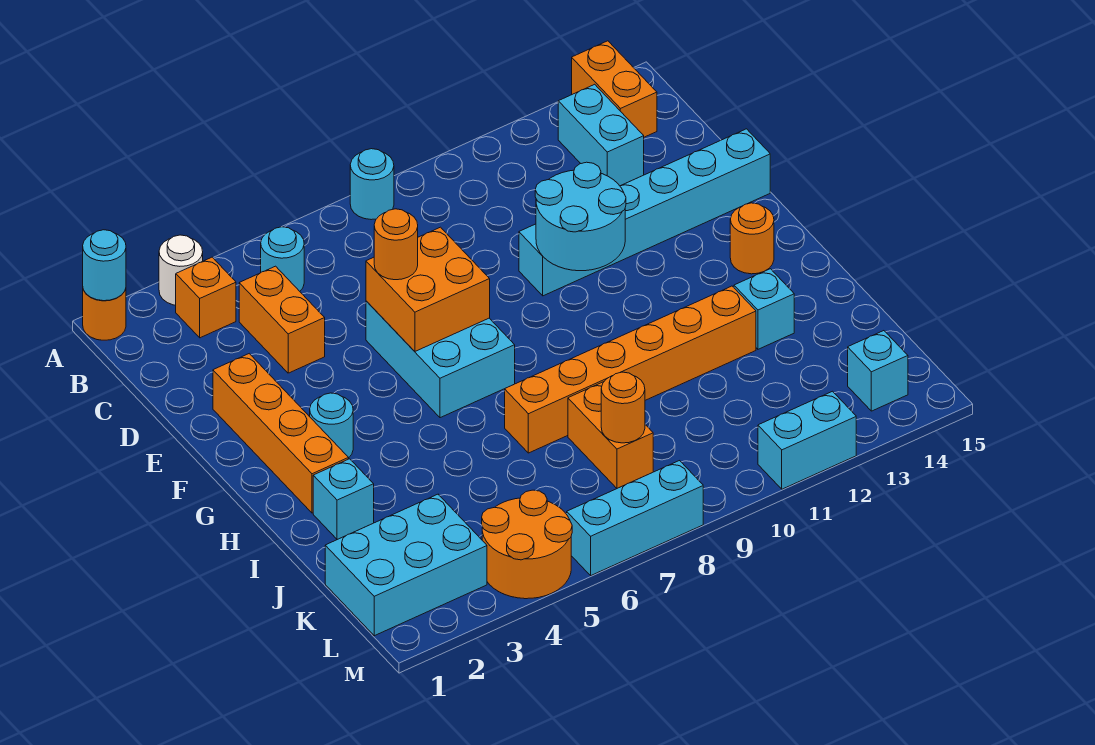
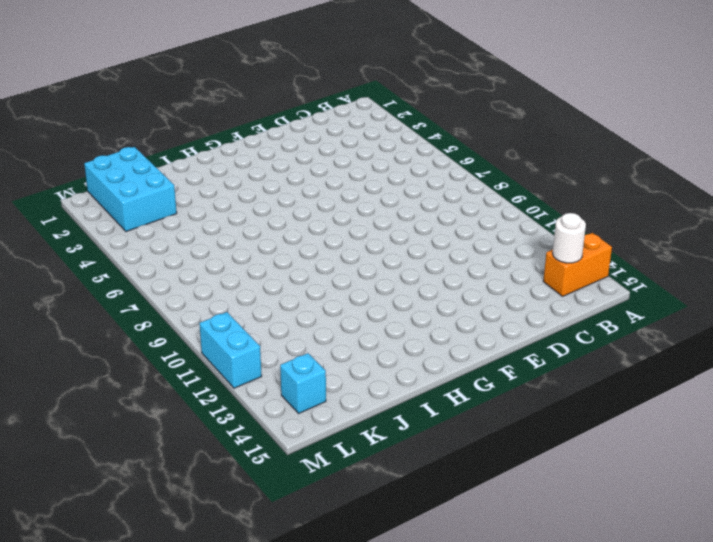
white 1x1 round brick [553,213,586,263] -> white 1x1 round brick moved to [159,235,203,305]
none -> orange 1x1 round brick [83,289,126,340]
none -> cyan 1x1 round brick [350,149,394,220]
none -> orange 1x1 brick [176,257,236,338]

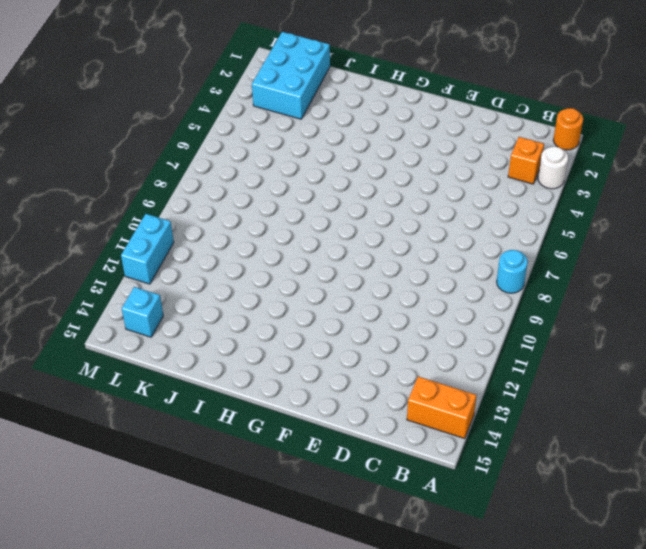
none -> cyan 1x1 round brick [261,227,304,291]
none -> cyan 1x2 brick [558,84,644,186]
none -> orange 1x2 brick [239,266,325,373]

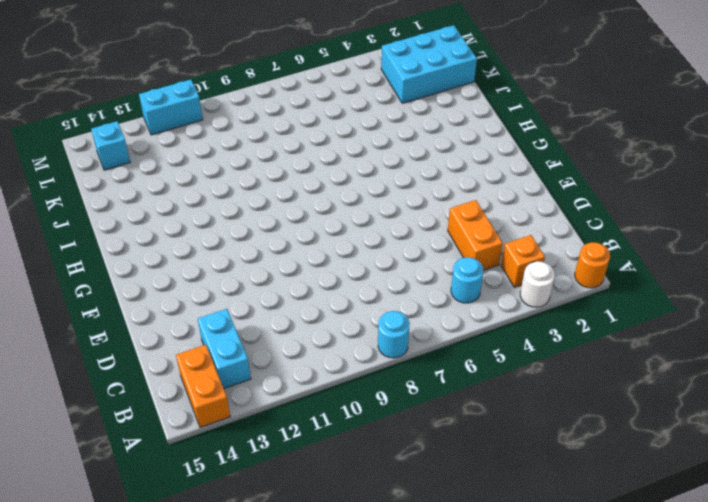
none -> orange 1x4 brick [213,354,348,513]
none -> cyan 2x3 brick [366,301,515,418]
none -> cyan 1x6 brick [519,129,770,296]

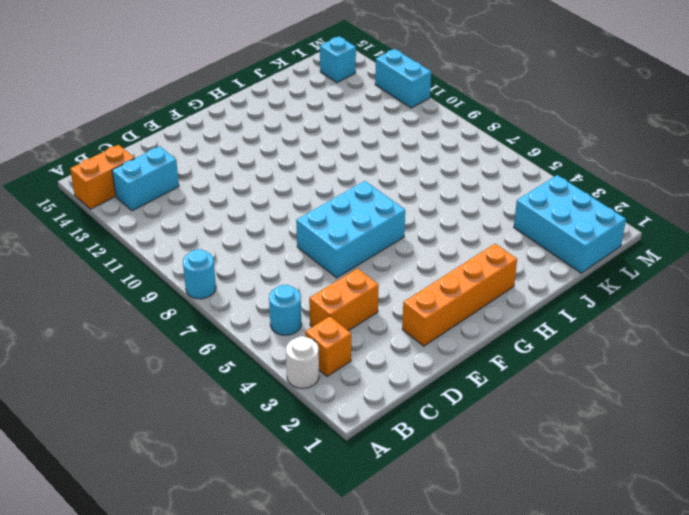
none -> orange 1x1 round brick [83,289,126,340]
none -> cyan 1x6 brick [519,129,770,296]
none -> cyan 1x1 round brick [310,393,353,458]

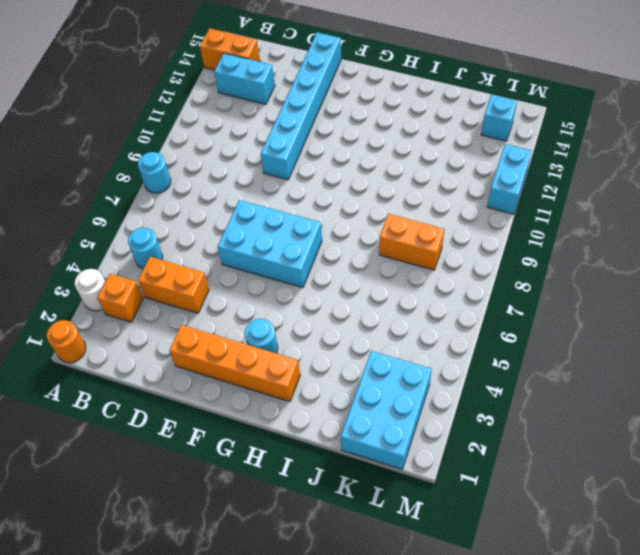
none -> orange 1x1 round brick [730,203,774,274]
none -> cyan 1x1 brick [313,459,374,539]
none -> orange 1x6 brick [505,286,756,453]

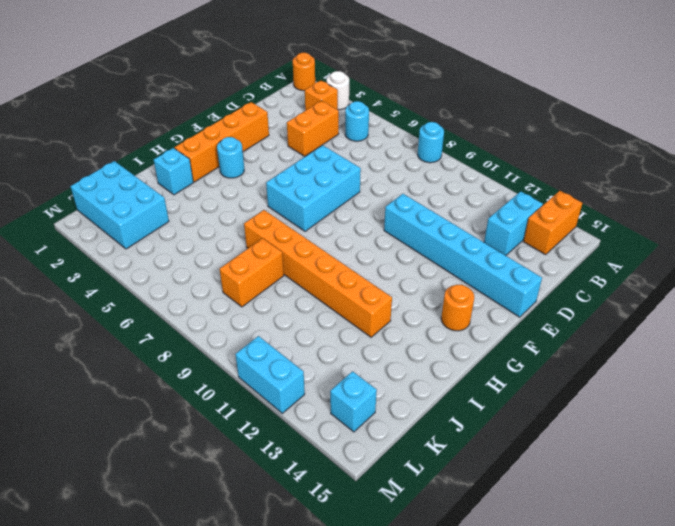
none -> cyan 1x1 brick [734,269,794,349]
none -> orange 2x2 round brick [482,490,572,599]
none -> cyan 1x3 brick [567,461,703,575]

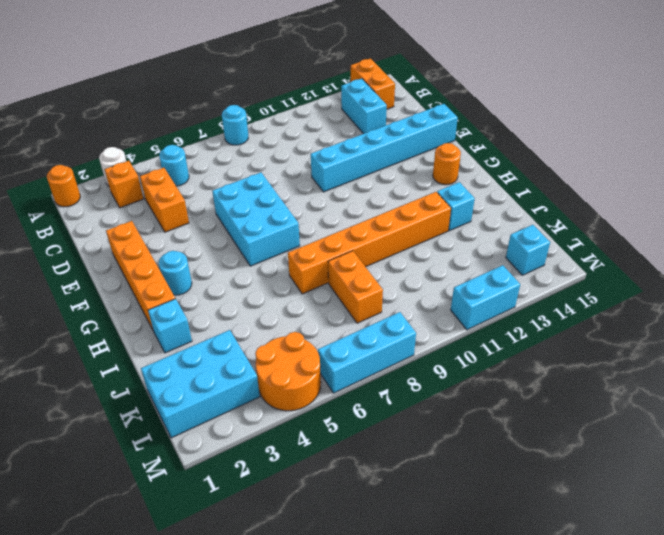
none -> cyan 1x1 round brick [83,230,126,301]
none -> orange 2x2 brick [366,227,490,351]
none -> cyan 2x2 round brick [535,162,626,271]

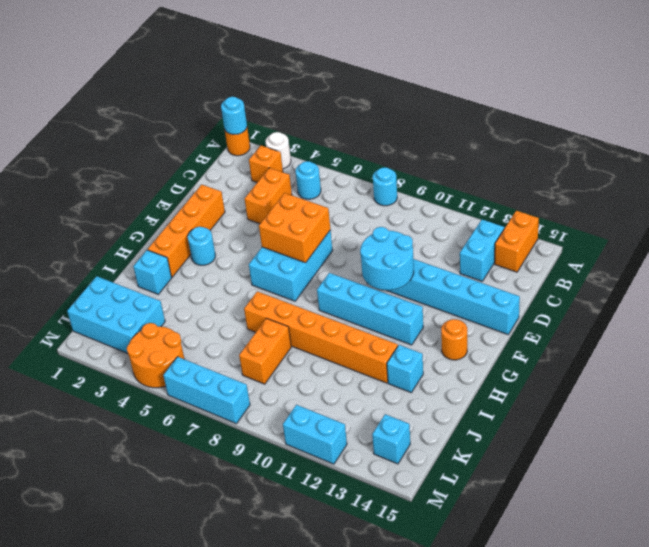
cyan 1x4 brick [317,273,423,345] -> none
none -> orange 1x1 round brick [601,372,645,443]
none -> orange 1x1 round brick [374,209,418,280]

